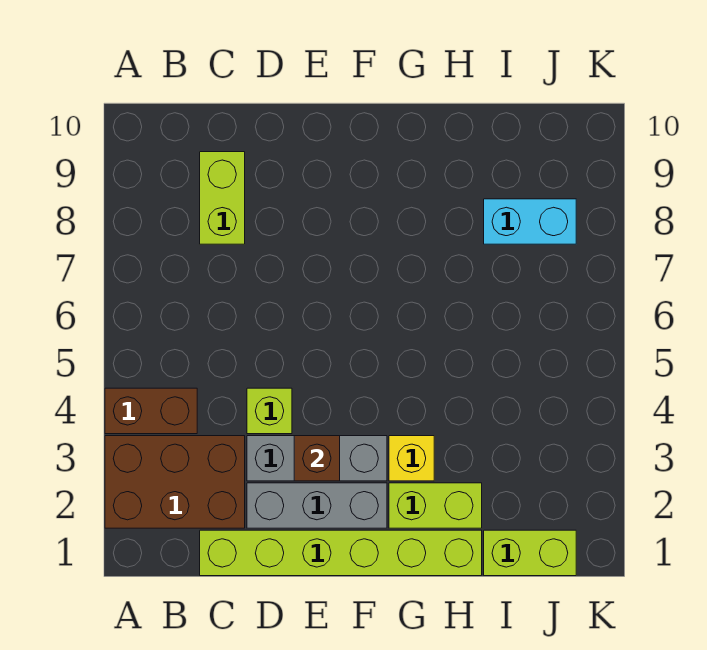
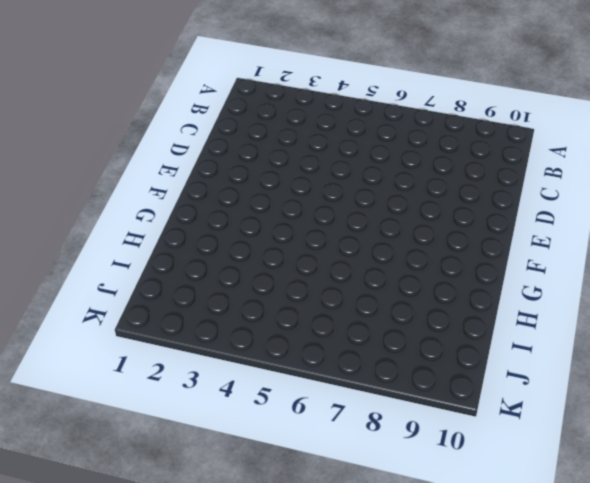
none -> brown 2x3 brick [105,436,245,528]
none -> brown 1x2 brick [105,388,197,434]
none -> lime 1x6 brick [200,530,482,576]

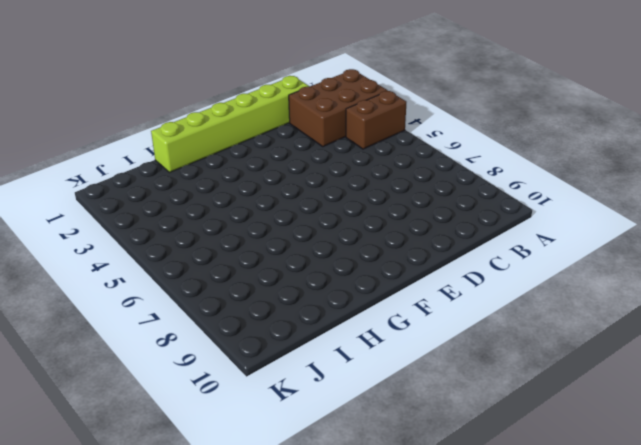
none -> lime 1x2 brick [200,152,245,244]
none -> grey 1x3 brick [247,483,387,528]
none -> grey 1x3 brick [247,436,387,481]

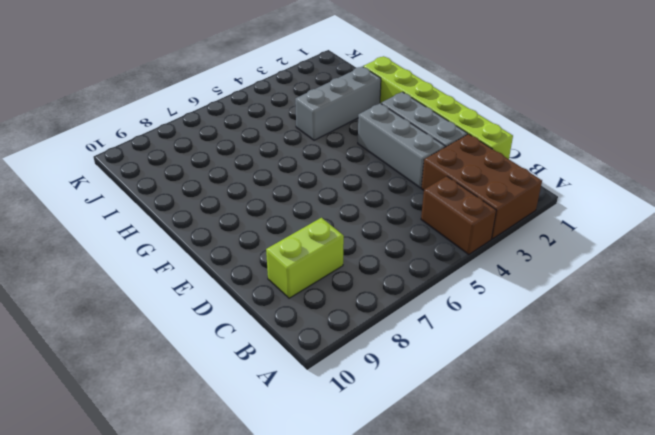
grey 1x3 brick [295,67,381,140] -> lime 1x2 brick [389,483,482,528]
none -> lime 1x1 brick [247,388,292,434]
none -> yellow 1x1 brick [389,436,434,481]
none -> lime 1x2 brick [484,530,576,576]

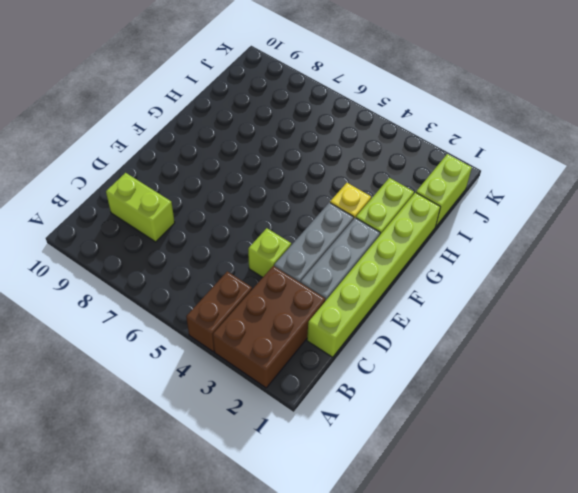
none -> cyan 1x2 brick [484,199,576,244]
none -> brown 1x1 brick [294,436,340,481]

